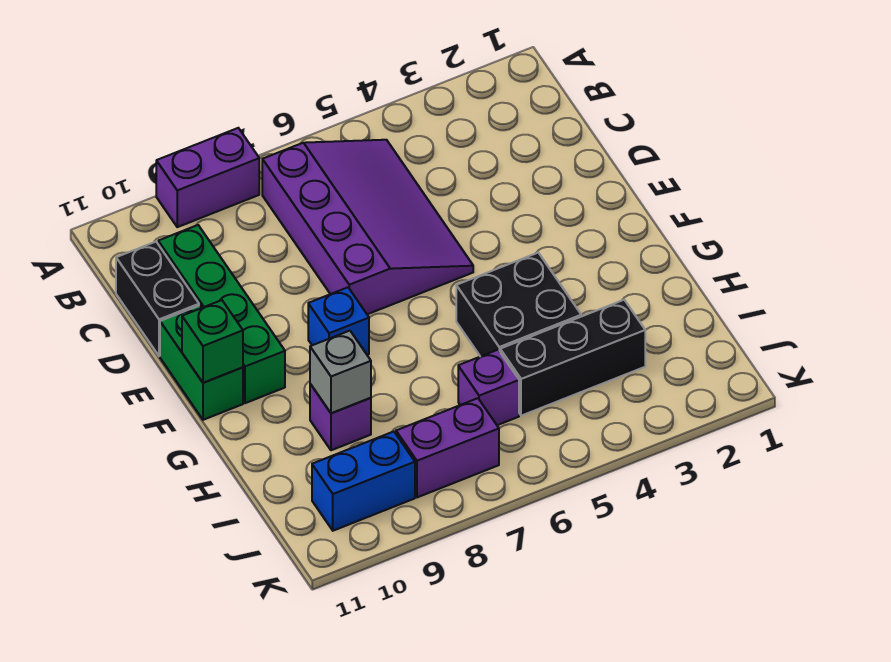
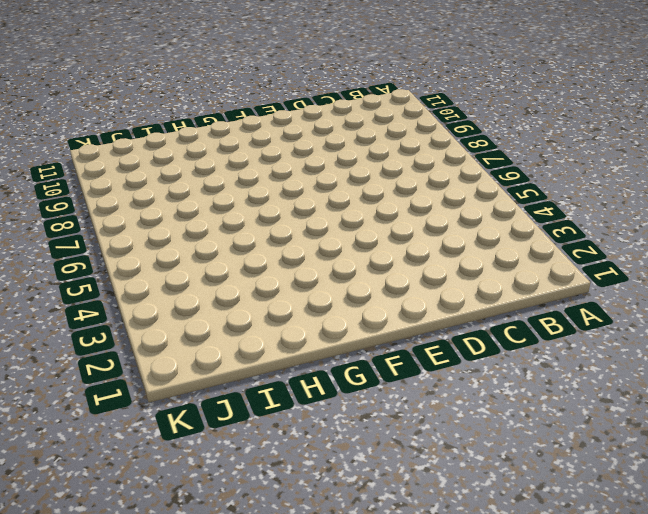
none -> purple 1x2 brick [156,128,259,227]
none -> purple 3x4 slope [262,140,473,314]
none -> green 1x4 brick [158,225,285,403]

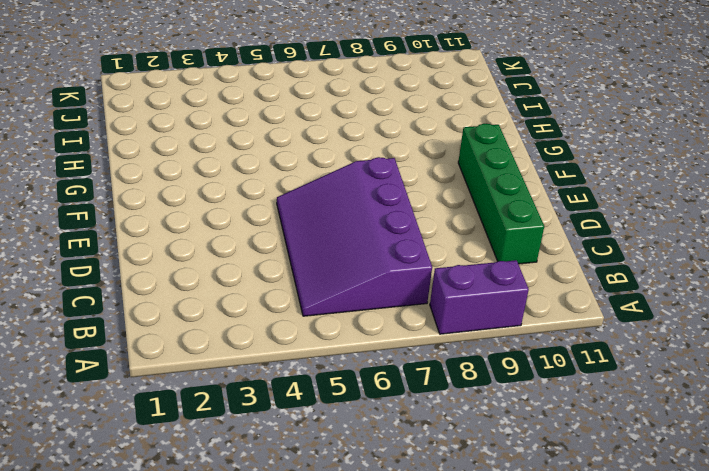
none -> black 1x2 brick [116,242,199,356]
none -> green 1x2 brick [160,305,243,420]
none -> blue 1x1 brick [308,287,369,355]

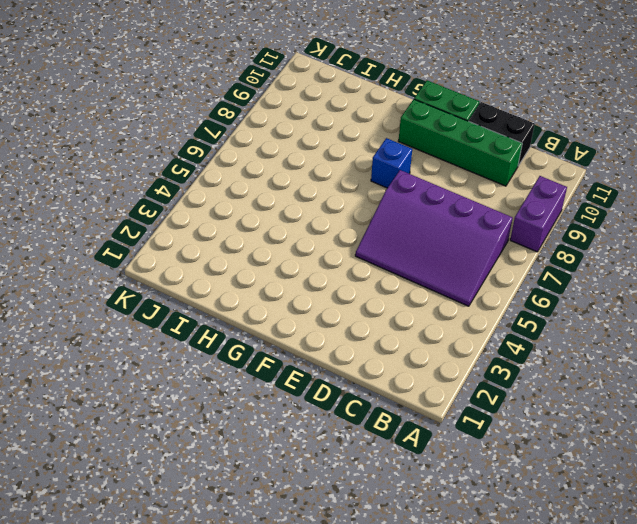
none -> black 2x2 brick [456,253,581,357]
none -> purple 1x1 brick [310,384,371,450]
none -> black 1x3 brick [500,300,645,416]

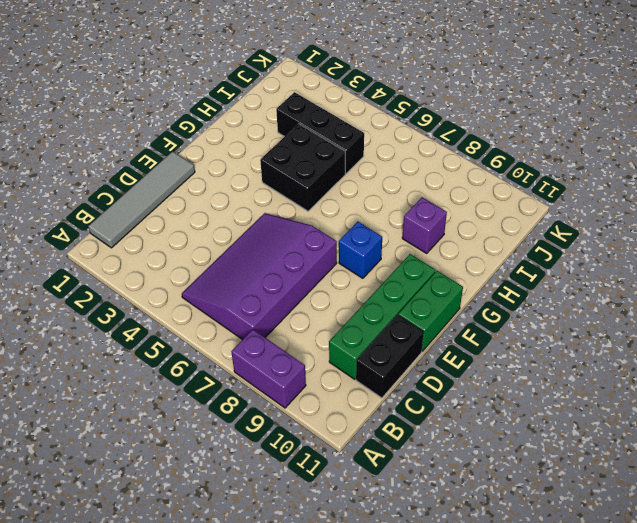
grey 1x4 tile [88,151,195,248] -> none
none -> purple 1x1 brick [458,350,519,425]
none -> purple 1x2 brick [396,398,499,497]
none -> blue 1x2 brick [312,432,415,531]

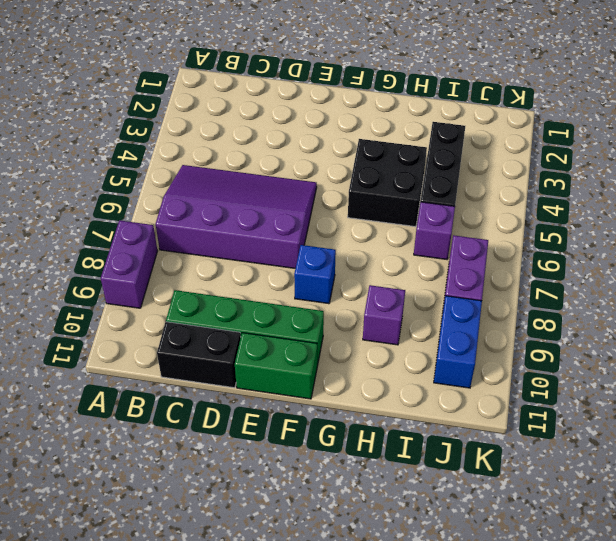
none -> green 1x1 brick [182,300,243,383]
none -> grey 1x1 brick [310,331,371,413]

